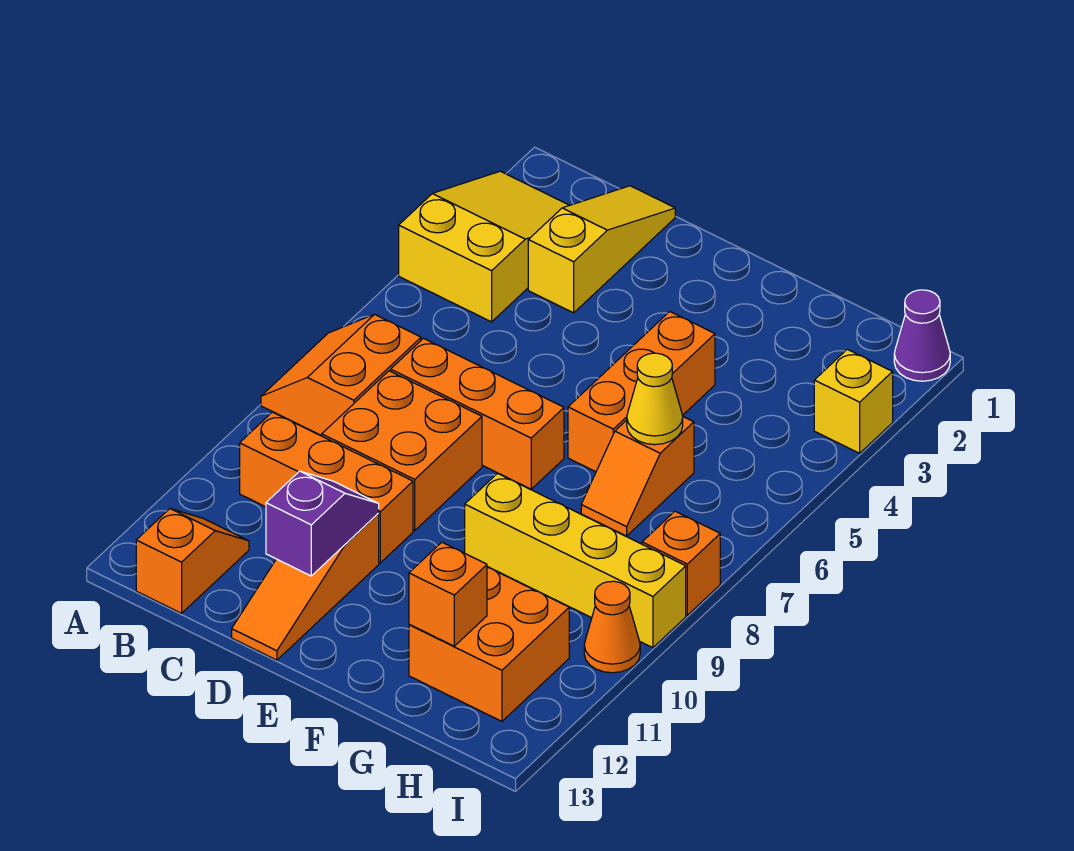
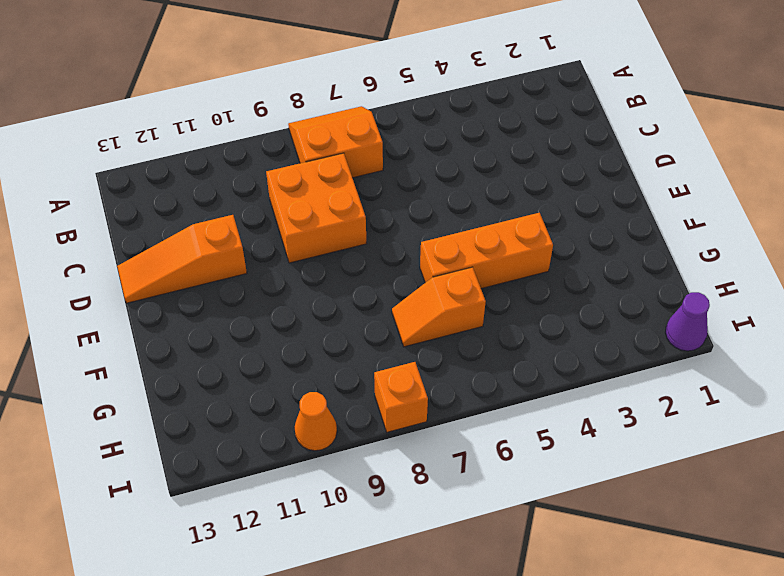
none -> yellow 2x3 slope [399,171,569,322]
none -> orange 1x3 brick [240,412,413,563]
none -> orange 1x2 slope [136,509,249,613]

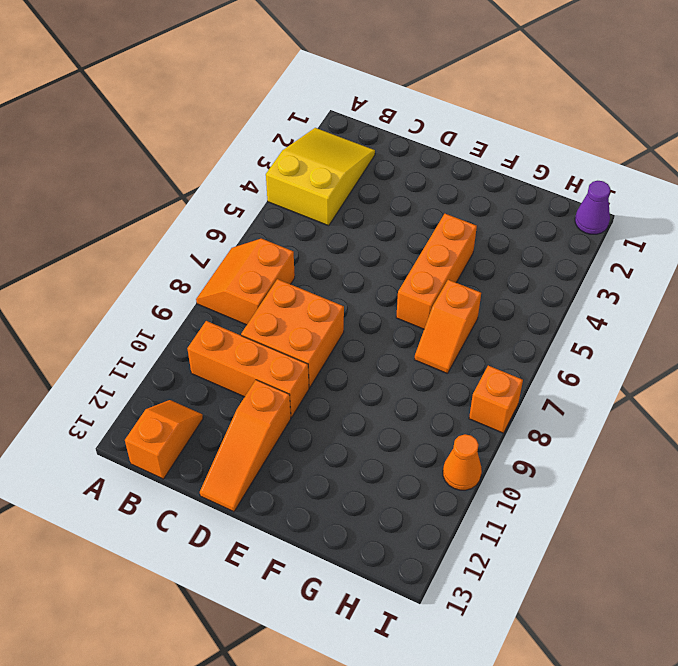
none -> yellow 1x3 slope [528,186,675,313]
none -> orange 1x3 brick [391,338,564,489]
none -> yellow 1x4 brick [465,473,686,648]

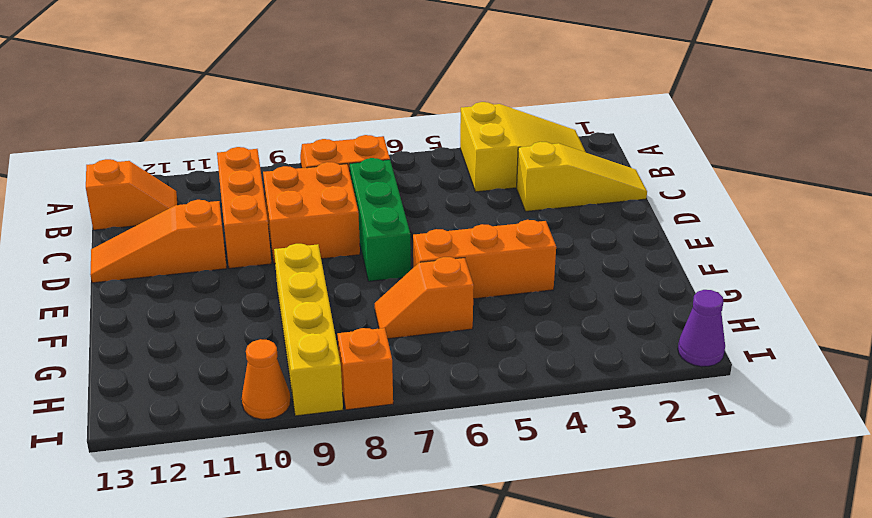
green 1x3 brick [350,158,411,281] -> orange 1x3 brick [391,338,564,489]
none -> orange 2x2 brick [409,567,569,721]
none -> yellow 1x1 brick [814,349,893,453]
none -> purple 1x2 slope [266,471,379,576]

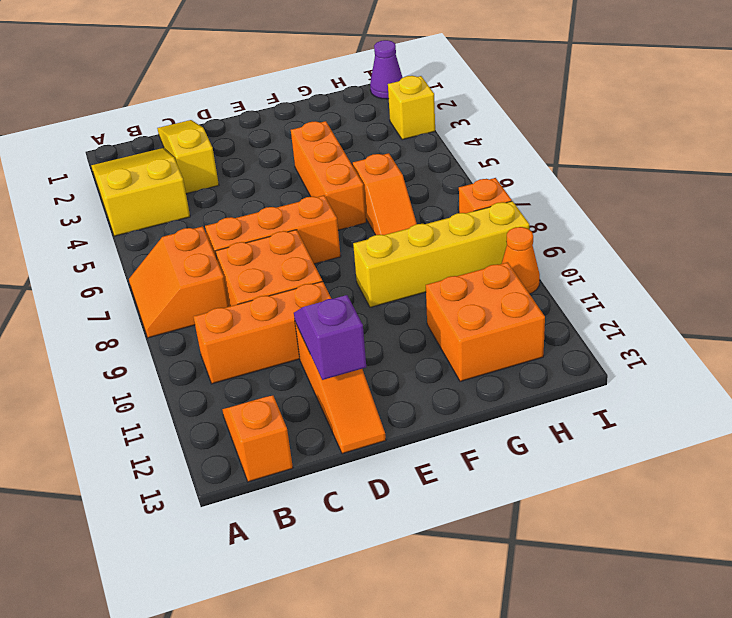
none -> yellow 1x1 cone [627,353,683,445]
none -> orange 1x1 brick [409,542,487,646]

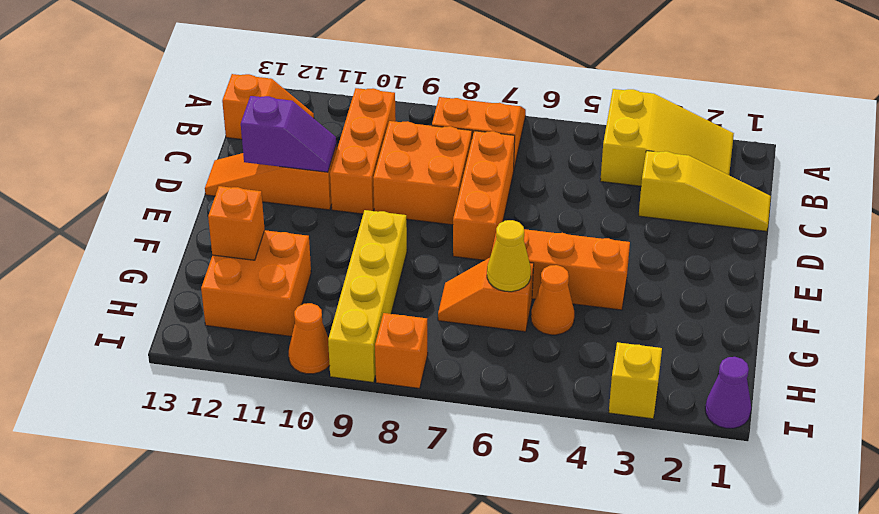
orange 1x1 cone [531,265,574,335] -> none

